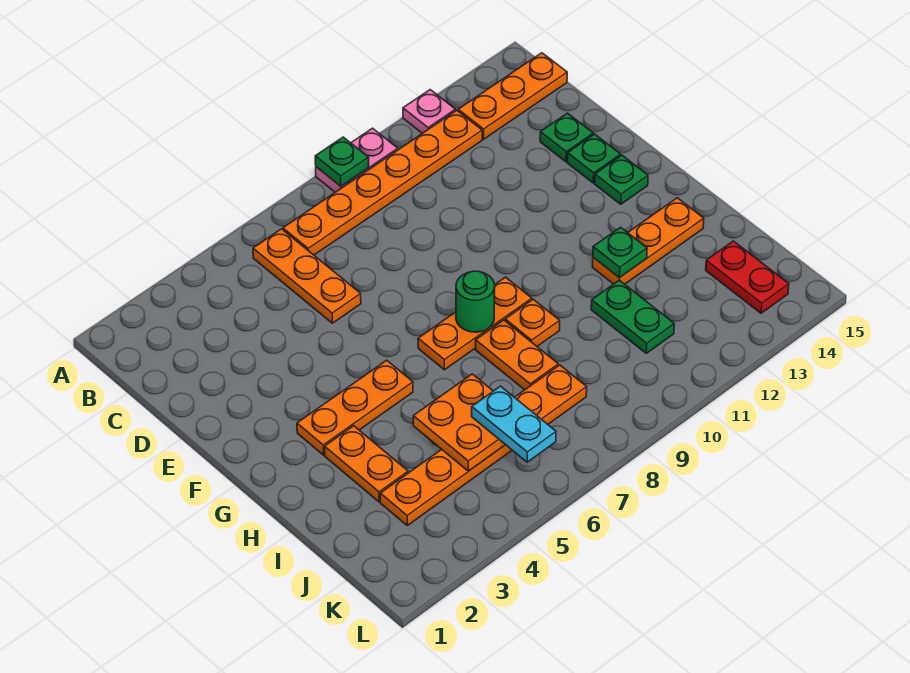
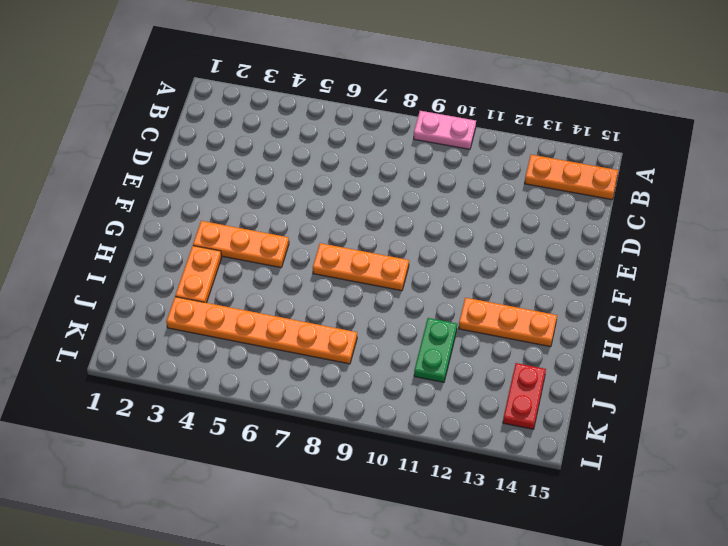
none -> pink 1x1 plate [403,90,455,133]
none -> orange 1x3 plate [253,229,361,323]
none -> orange 1x6 plate [283,110,482,255]

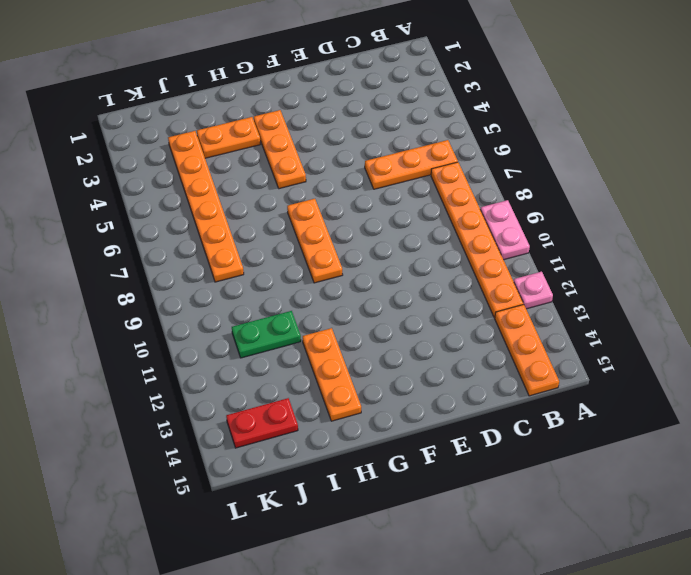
none -> green 1x1 plate [540,113,593,162]
none -> green 1x1 plate [567,134,621,183]
none -> green 1x1 plate [595,155,648,204]

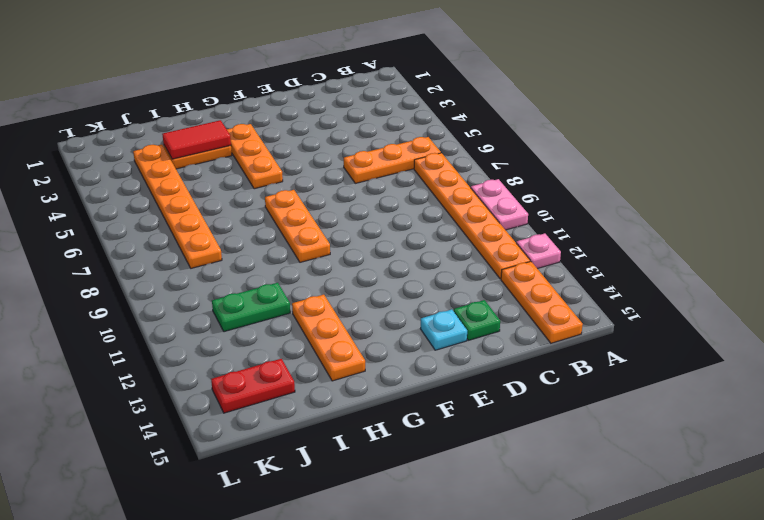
cyan 1x1 plate [420,309,467,350] -> green 1x1 plate [567,134,621,183]
red 1x2 tile [162,120,231,159] -> none
none -> green 1x1 plate [595,155,648,204]
none -> orange 1x2 plate [476,320,558,390]
none -> orange 1x1 plate [505,299,560,346]

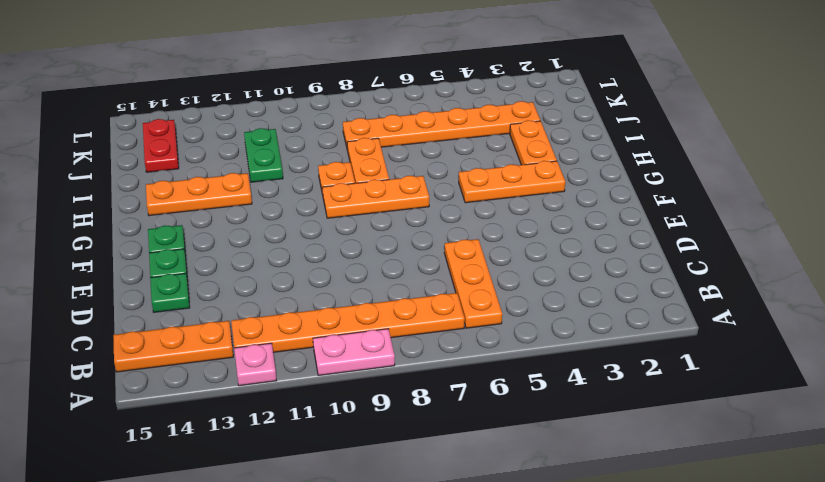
none -> green 1x1 plate [315,137,369,186]
none -> green 1x1 round brick [456,271,495,332]
none -> green 1x1 plate [593,227,647,278]

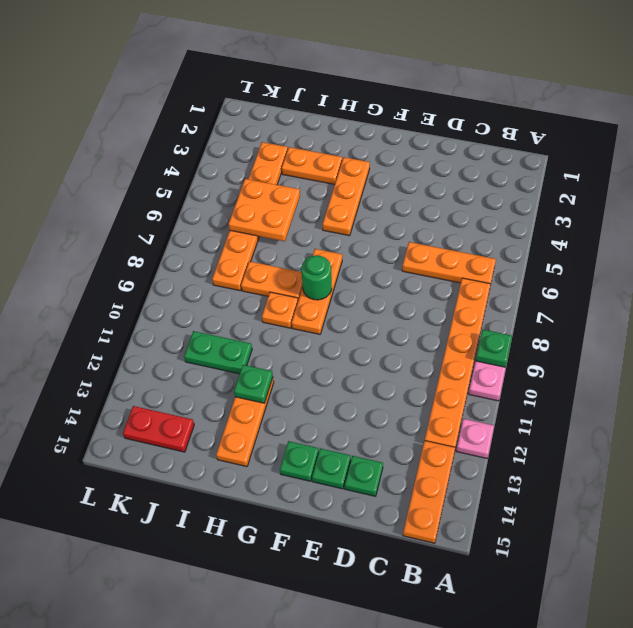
none -> cyan 1x2 plate [472,386,556,462]

